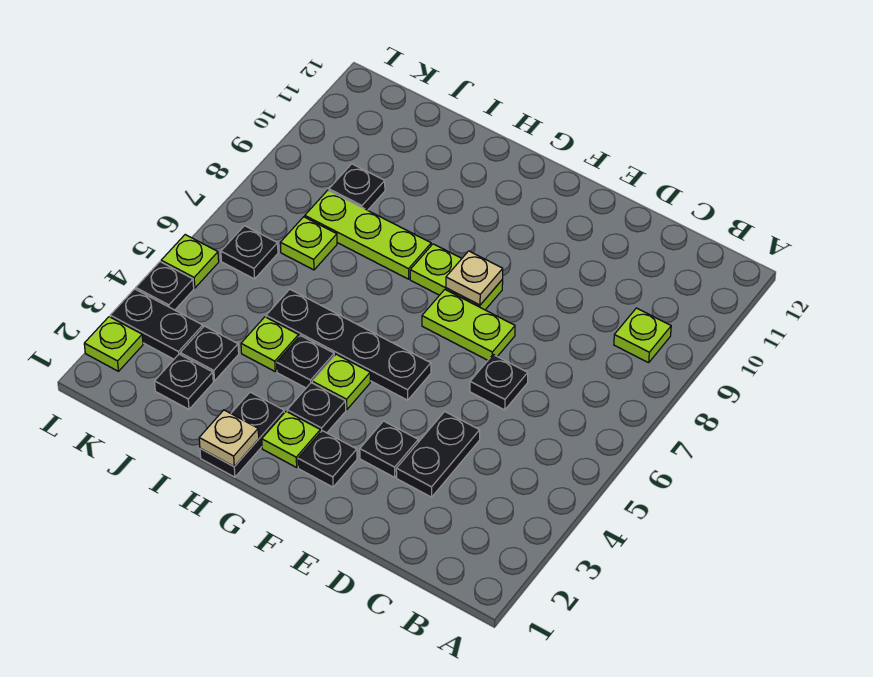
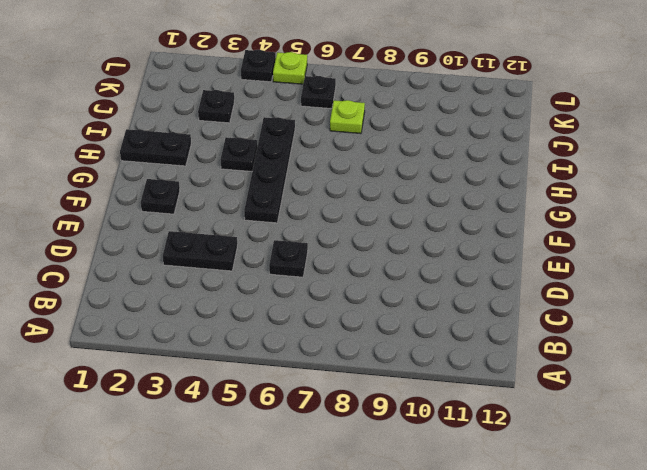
none -> lime 1x1 plate [614,308,671,363]
none -> black 1x1 plate [360,421,418,477]
none -> lime 1x2 plate [422,290,515,360]

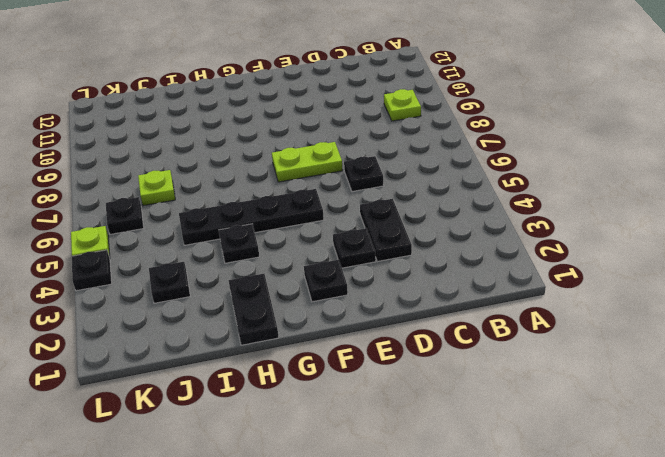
none -> lime 1x2 plate [410,244,503,310]
none -> lime 1x1 plate [262,411,320,467]
none -> black 1x1 plate [287,383,346,433]

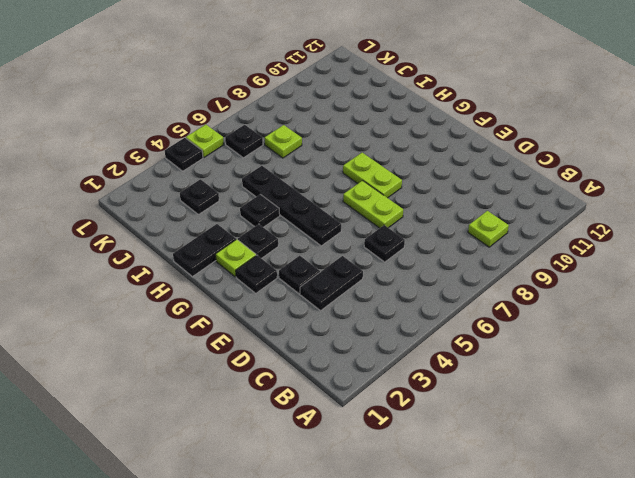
none -> lime 1x1 plate [312,354,370,410]
none -> lime 1x3 plate [305,190,431,279]
none -> lime 1x1 plate [241,317,299,371]

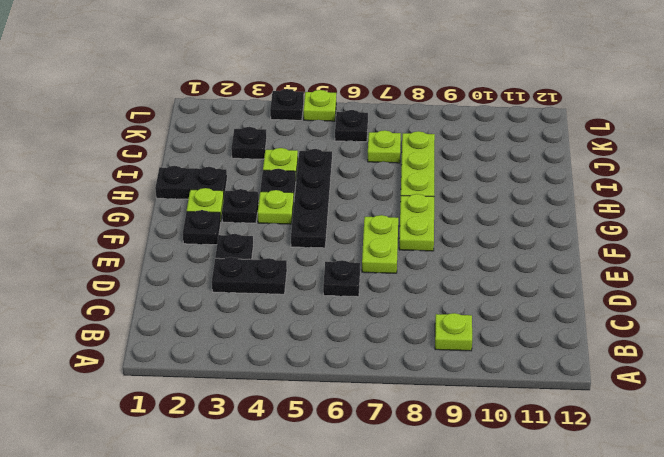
none -> black 1x1 plate [155,354,213,409]
none -> black 1x1 plate [329,164,385,210]
none -> black 1x2 plate [110,289,203,359]

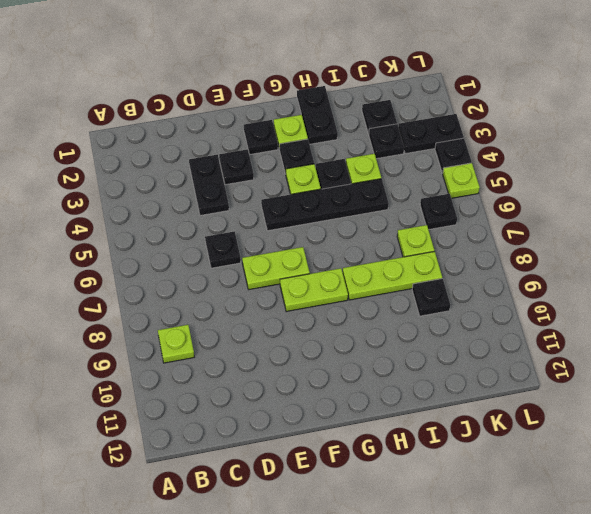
none -> lime 1x1 plate [84,317,143,371]
none -> tan 1x1 plate [446,251,503,305]
none -> tan 1x1 plate [199,410,259,466]

